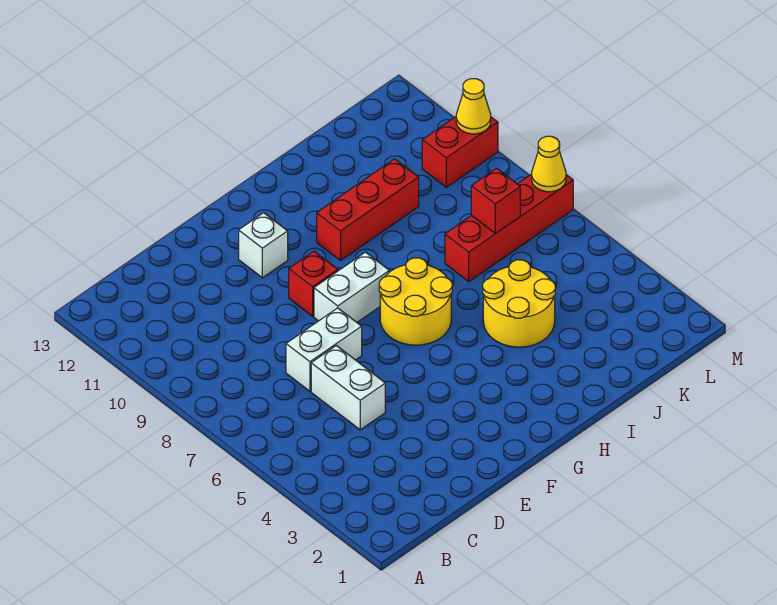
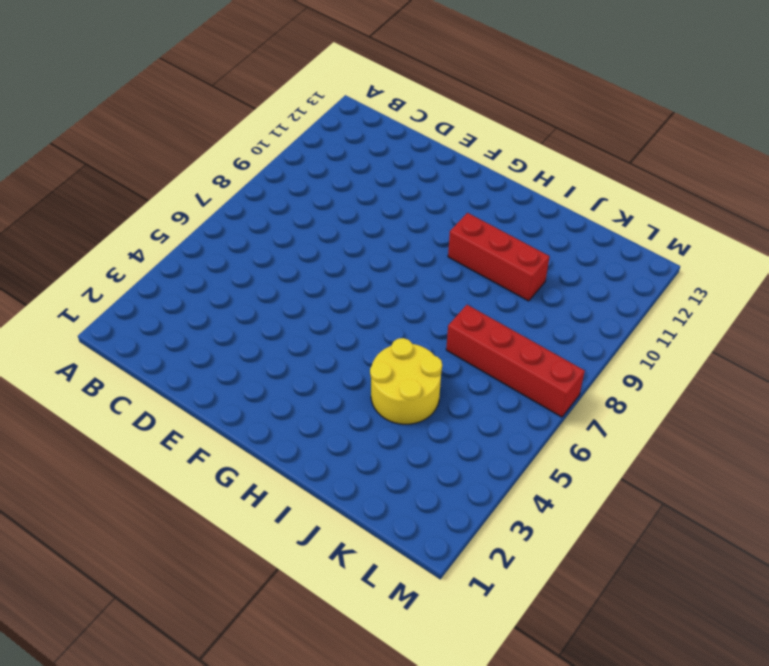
none -> white 1x2 brick [311,346,385,430]
none -> white 1x2 brick [286,308,362,391]
none -> white 1x2 brick [314,252,389,322]

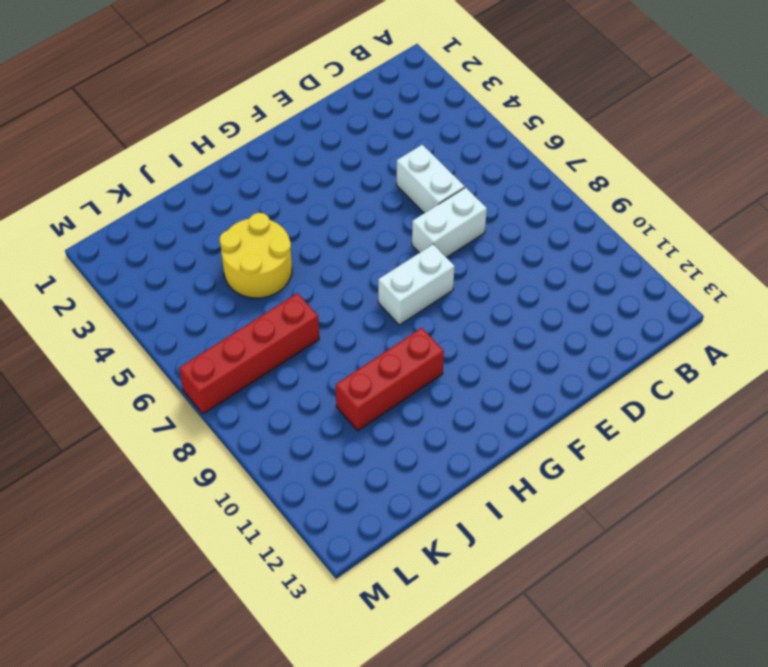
none -> red 1x1 brick [289,251,338,316]
none -> white 1x1 brick [239,213,288,278]
none -> yellow 2x2 round brick [379,258,452,345]

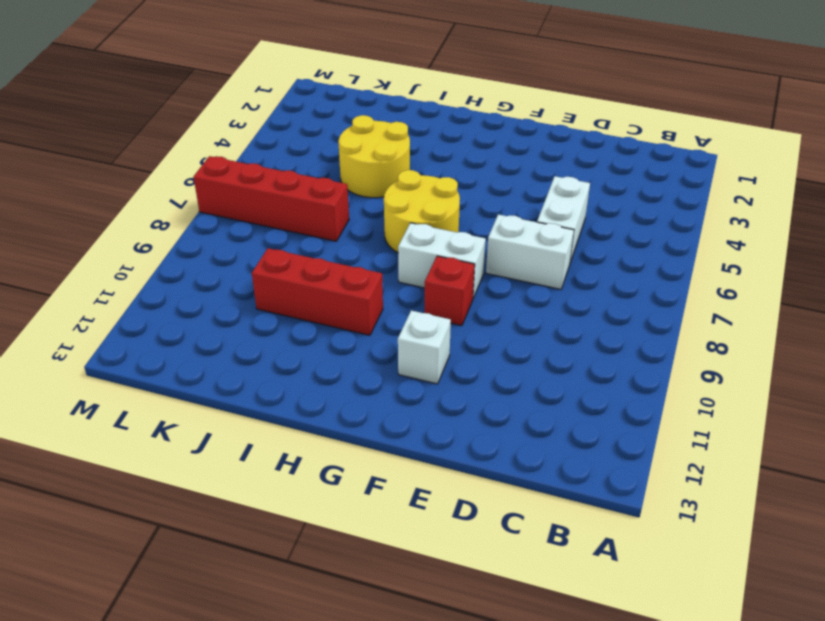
none -> red 1x2 brick [422,117,498,187]
none -> red 1x1 brick [471,168,520,233]
none -> yellow 1x1 cone [532,136,566,192]

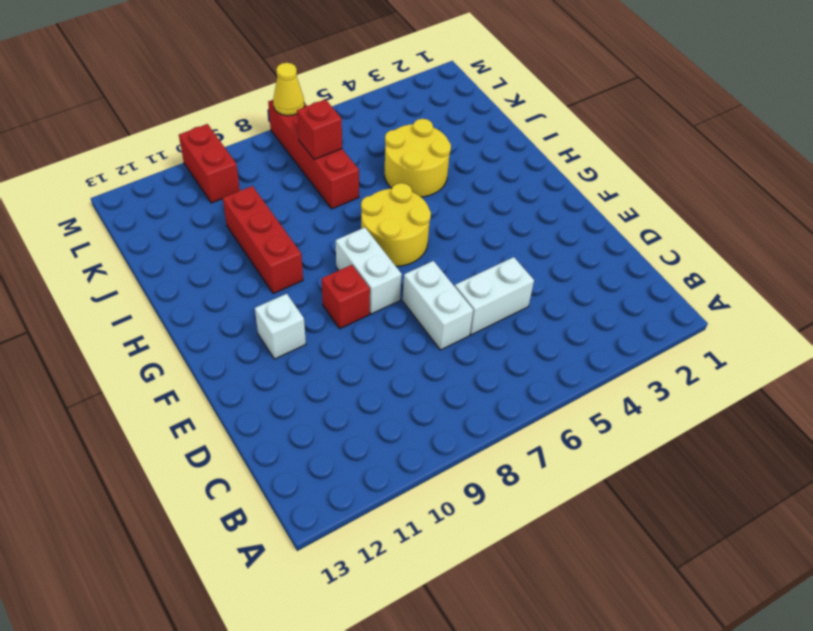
none -> yellow 1x1 cone [456,79,491,134]

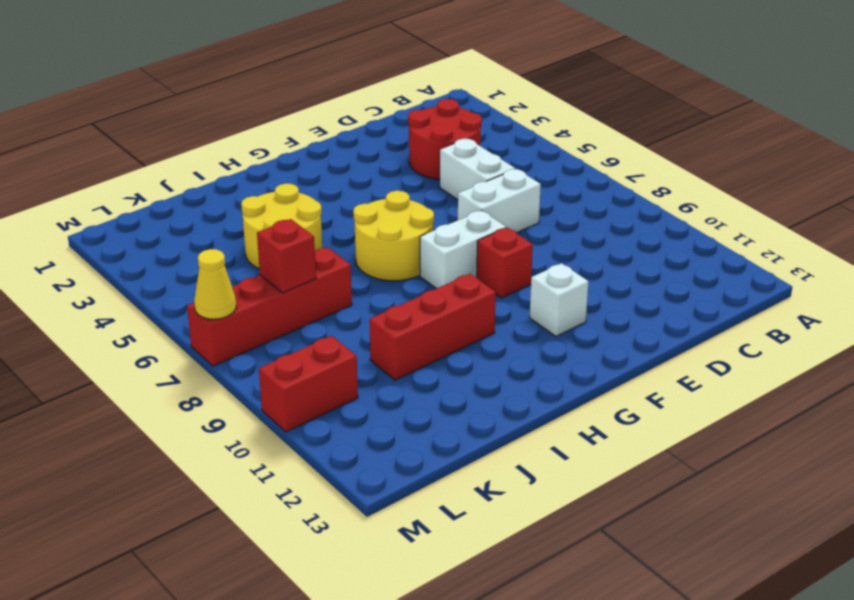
red 2x2 round brick [408,99,482,179] -> none
none -> yellow 1x1 cone [456,79,491,134]

